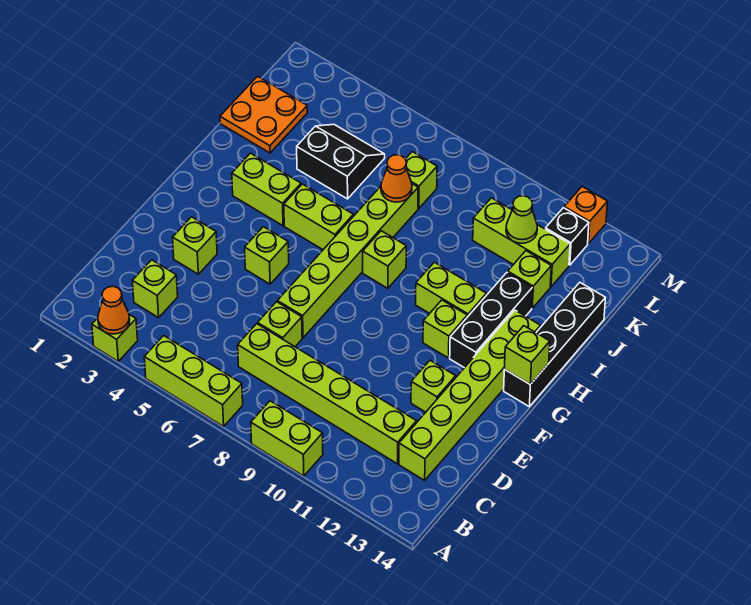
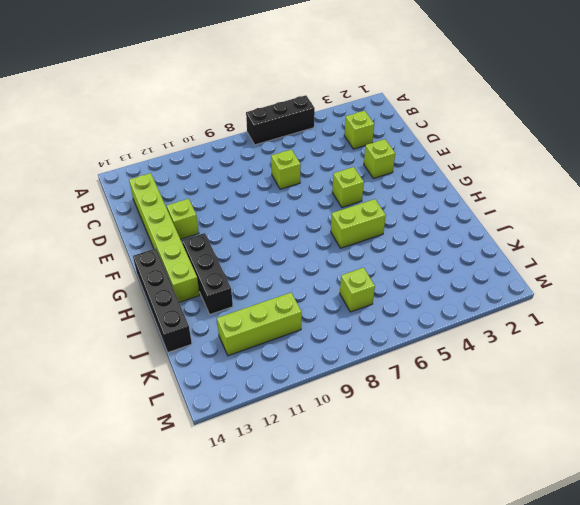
black 1x3 brick [246,95,315,145] -> lime 1x3 brick [144,336,243,426]
none -> lime 1x1 brick [92,314,138,361]
none -> lime 1x2 brick [251,401,323,476]
none -> lime 1x6 brick [238,324,417,464]

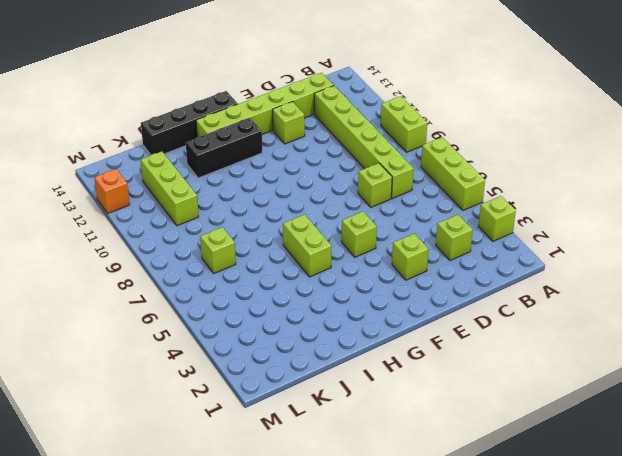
none -> lime 1x6 brick [277,184,418,338]
none -> lime 1x1 brick [423,300,467,358]
none -> lime 1x2 brick [232,153,301,226]

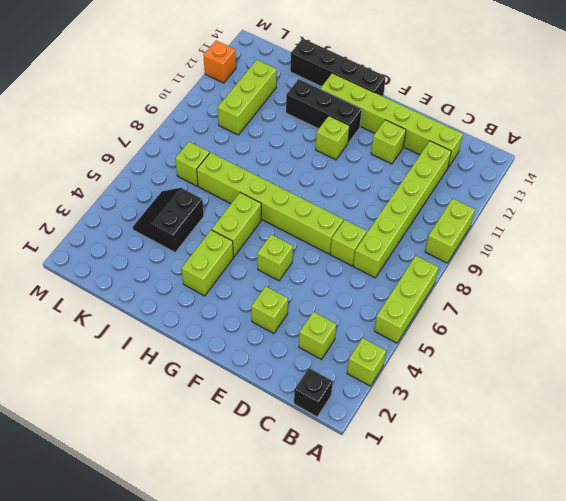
black 1x1 brick [294,368,333,417] -> black 1x1 brick moved to [546,208,589,265]
none -> lime 1x1 brick [363,231,406,288]
none -> lime 1x2 brick [416,262,486,317]
none -> orange 2x2 plate [220,76,307,153]

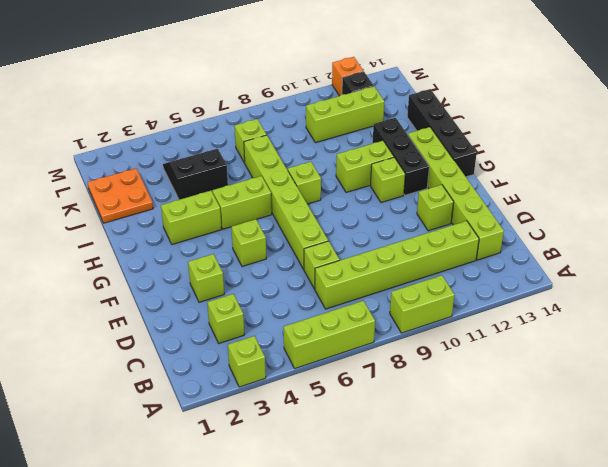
none -> lime 1x1 brick [508,251,551,308]
none -> orange 1x1 cone [98,286,130,334]
none -> lime 1x1 brick [504,326,550,385]

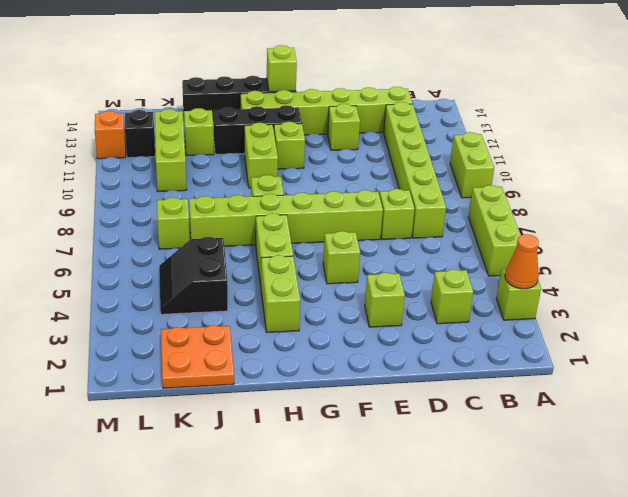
none -> orange 1x1 cone [381,155,412,202]
none -> lime 1x1 cone [506,196,537,243]

